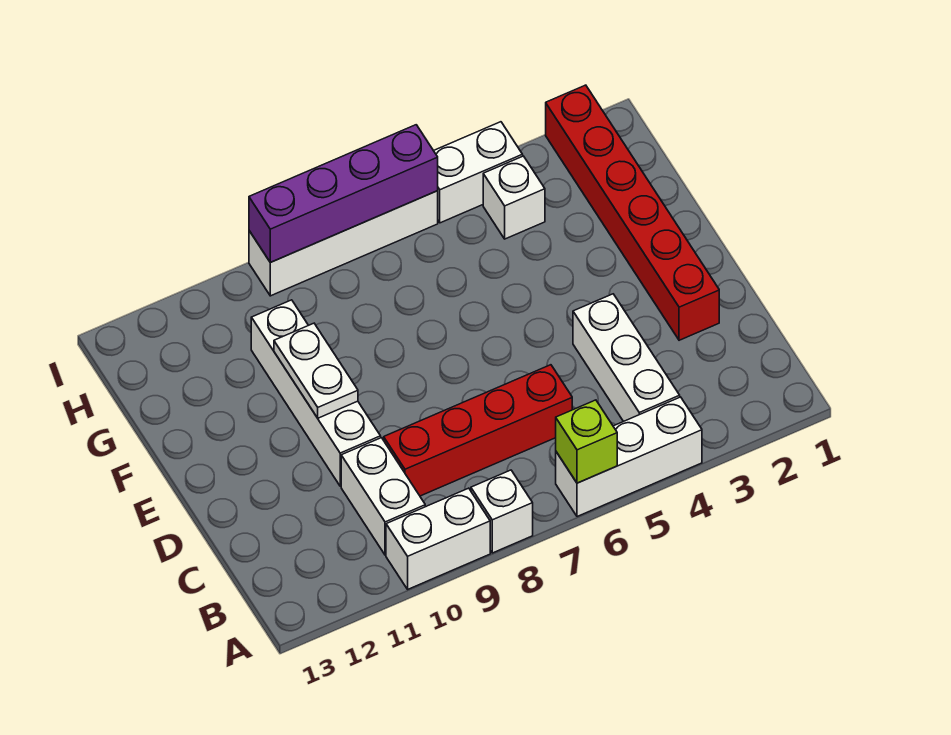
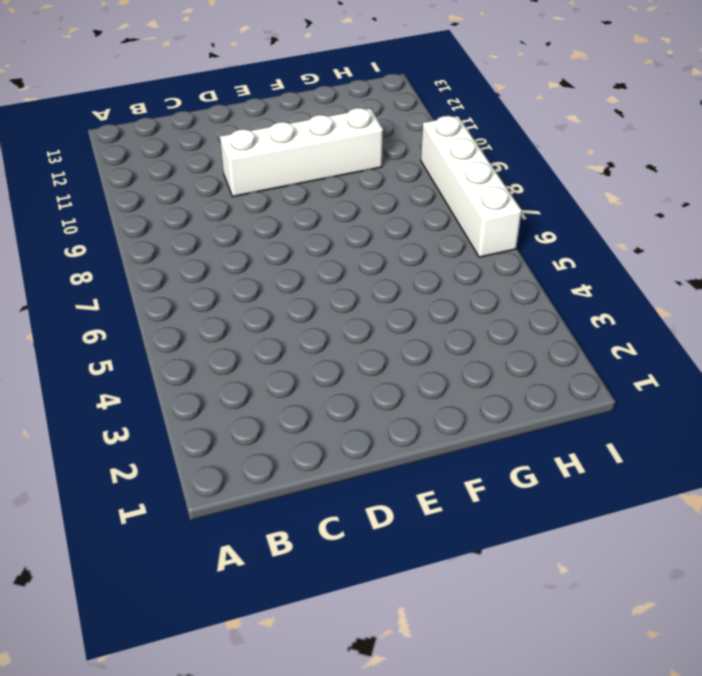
none -> white 1x3 brick [556,397,702,517]
none -> white 1x1 brick [471,470,533,553]
none -> white 1x2 brick [386,488,490,589]

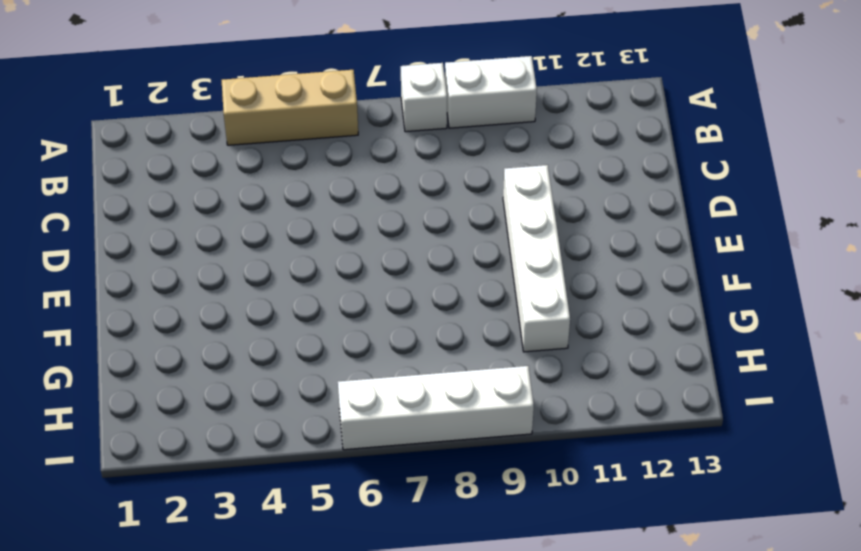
tan 1x3 brick [222,70,358,145] -> white 1x3 brick [556,397,702,517]
none -> white 1x3 brick [573,294,680,421]
none -> white 1x2 brick [341,438,425,555]
none -> red 1x4 brick [384,365,572,496]

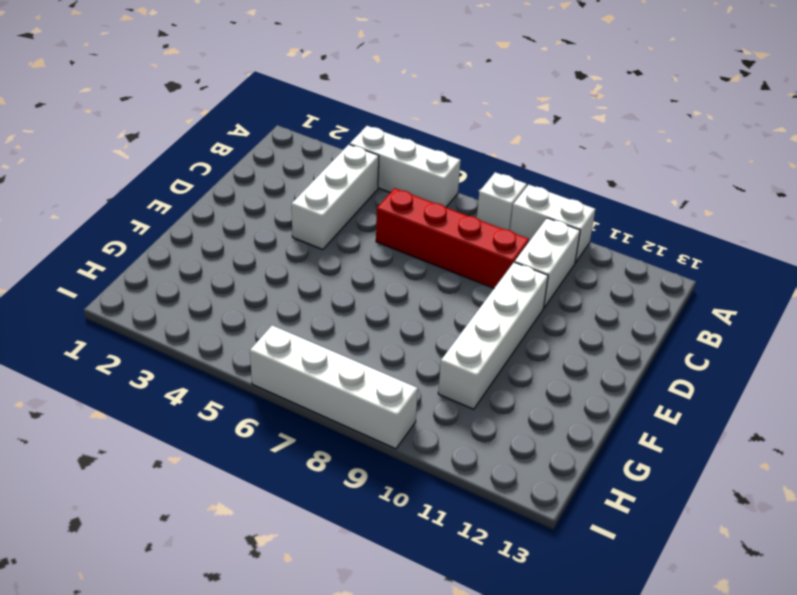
none -> red 1x6 brick [546,85,719,340]
none -> white 1x1 brick [483,156,545,239]
none -> white 1x2 brick [434,122,523,223]

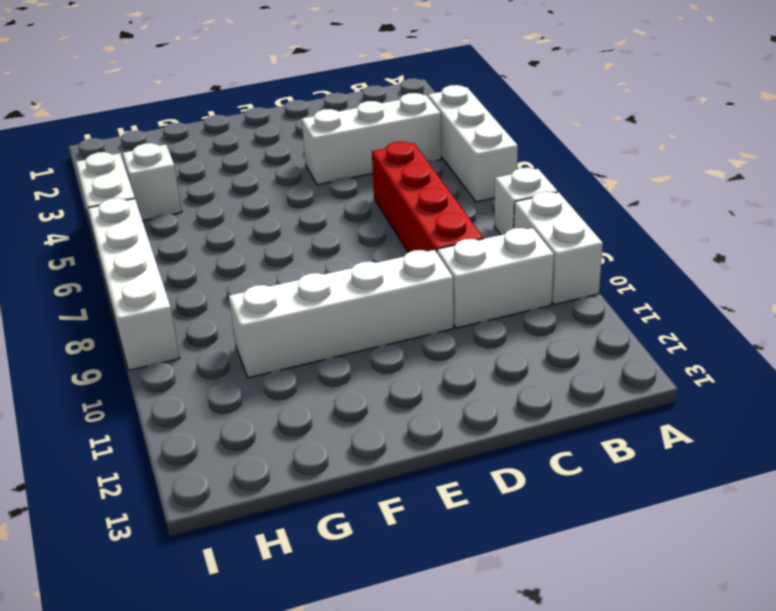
none -> red 1x6 brick [546,85,719,340]
none -> lime 1x1 brick [556,400,617,483]
none -> white 1x2 plate [274,323,358,418]

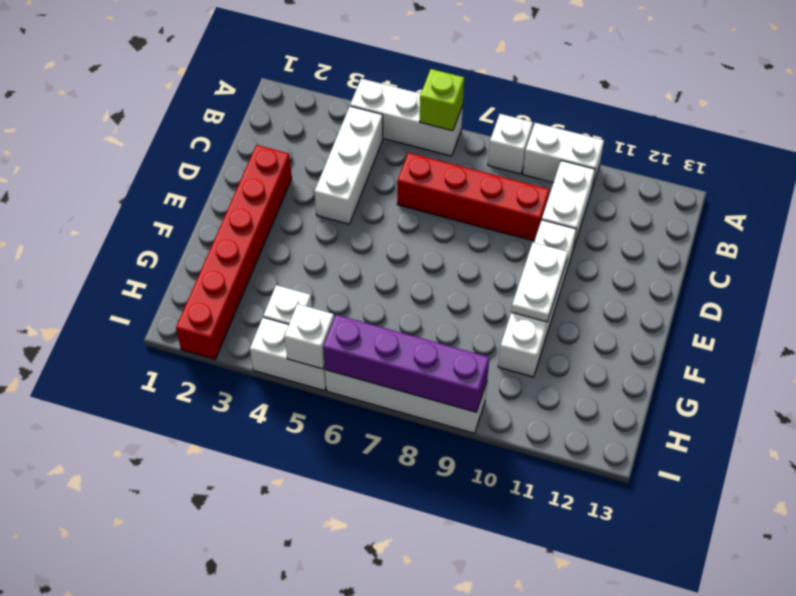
white 1x1 brick [285,304,334,369] -> none

